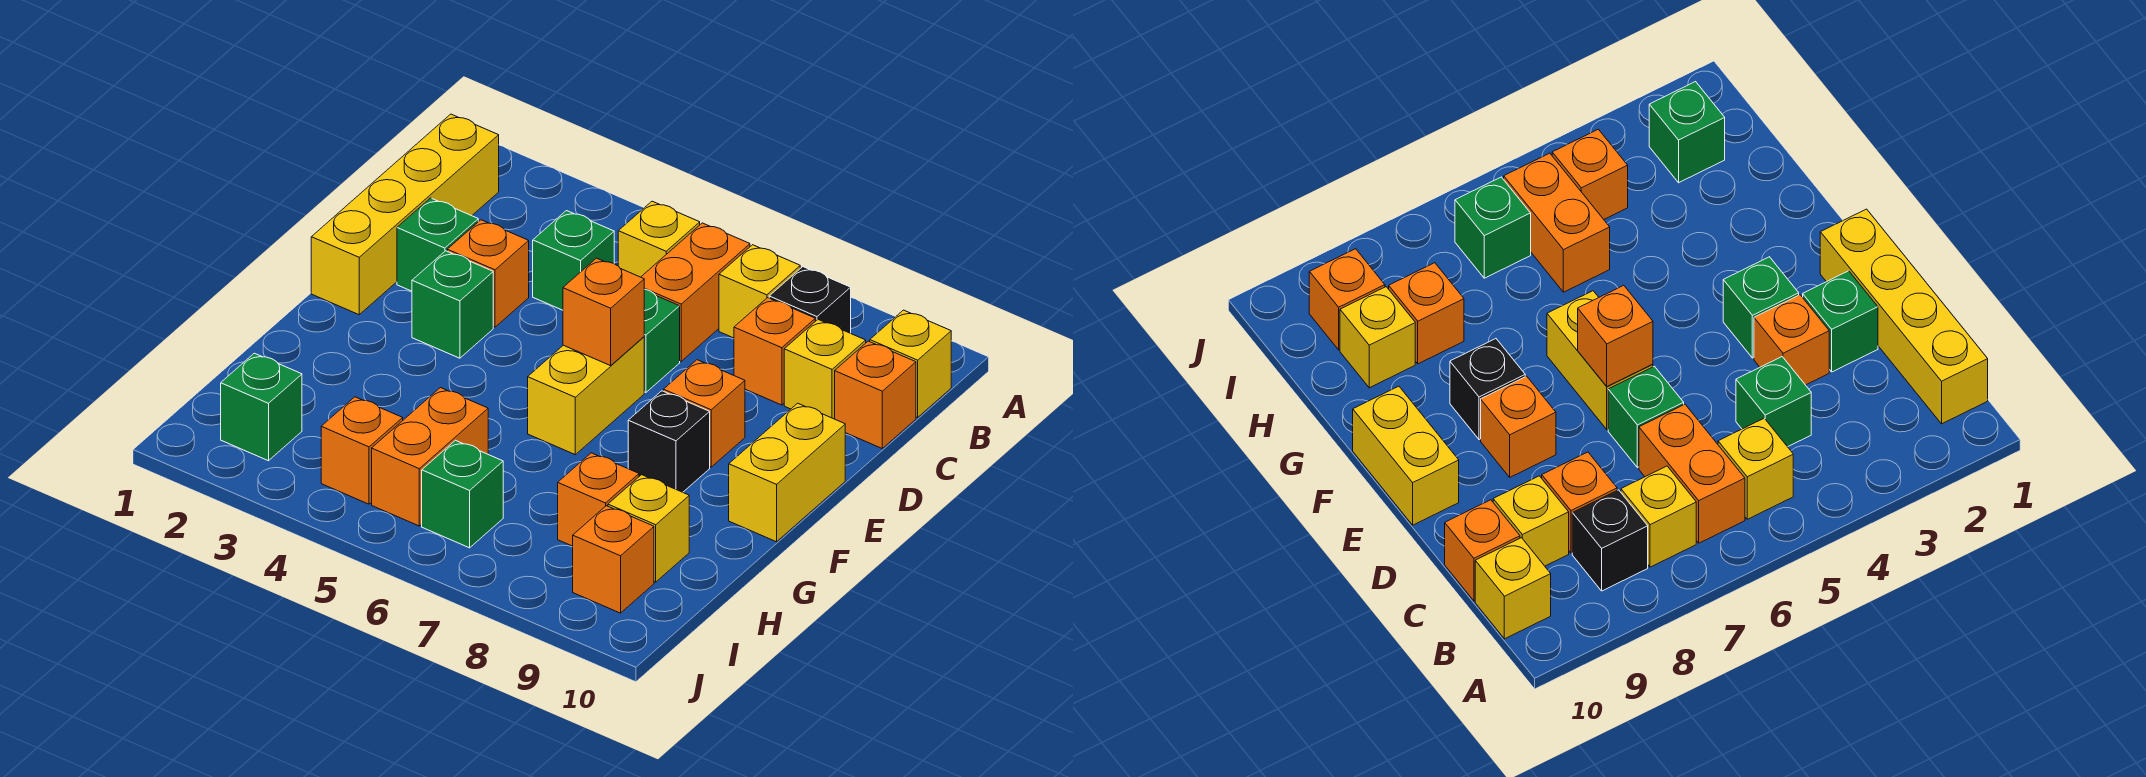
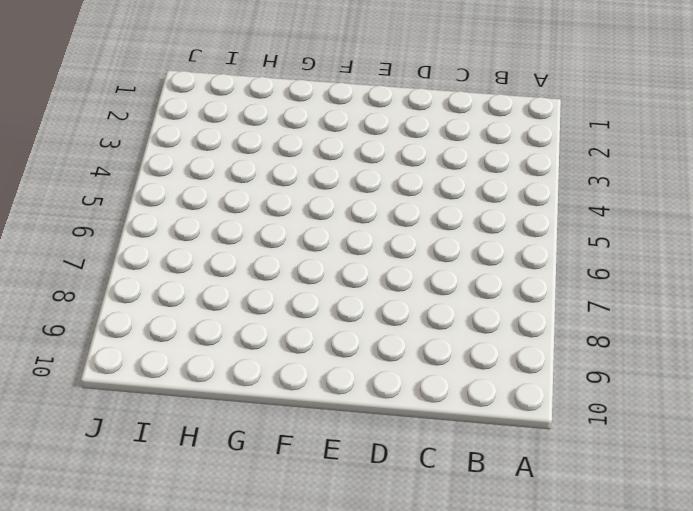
none -> yellow 1x4 brick [311,114,499,315]
none -> yellow 1x1 brick [618,201,700,277]
none -> orange 1x2 brick [641,223,750,361]

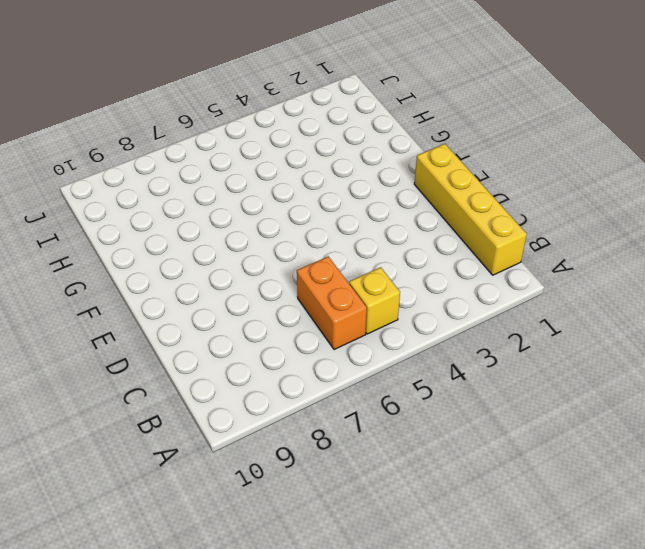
none -> yellow 1x1 brick [719,245,800,338]
none -> black 1x1 brick [769,267,851,333]
none -> yellow 1x1 brick [870,310,951,417]

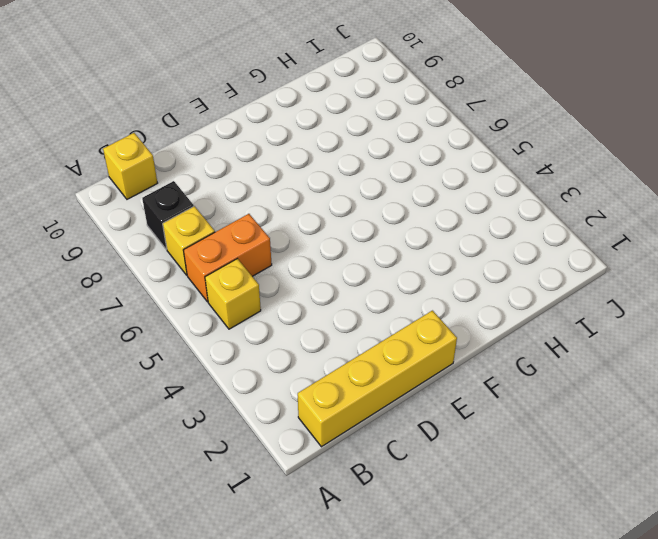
none -> green 1x1 brick [533,211,614,310]
none -> orange 1x1 brick [734,298,815,405]
none -> yellow 1x1 brick [784,320,866,419]

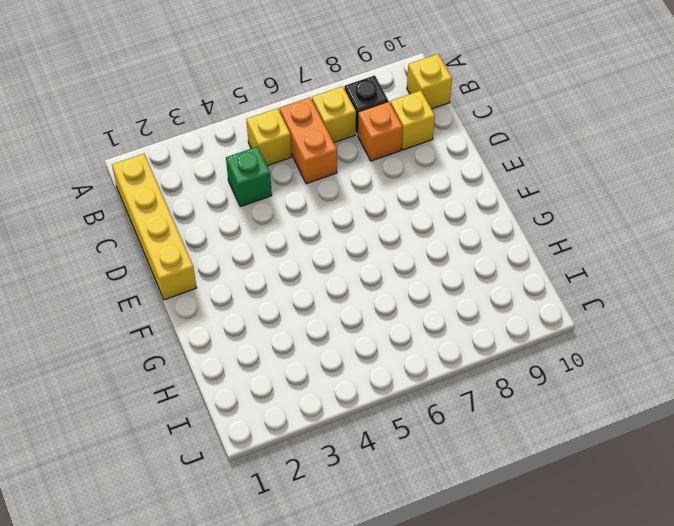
none -> orange 1x1 brick [835,341,916,448]
none -> green 1x1 brick [397,198,478,291]
none -> orange 1x1 brick [447,220,529,327]

